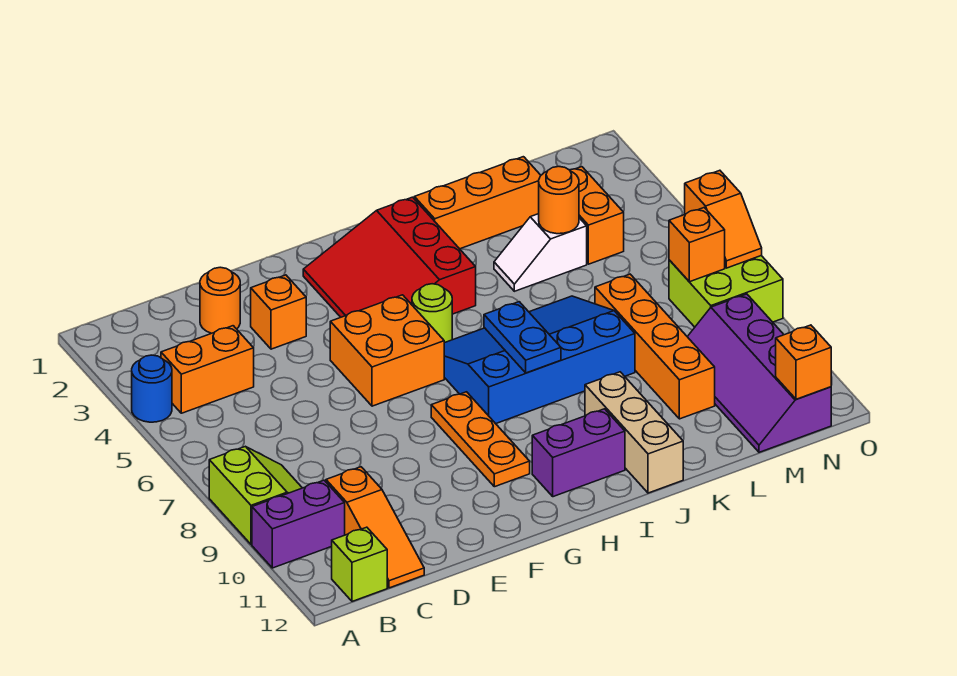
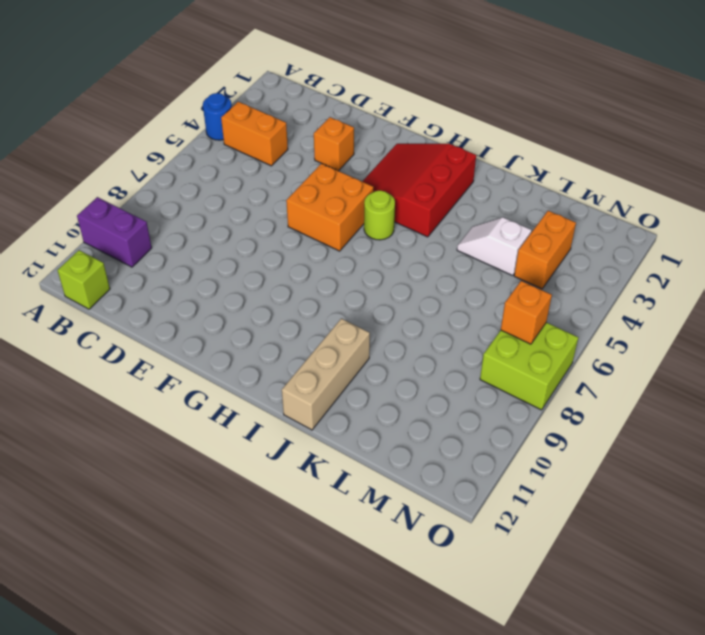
none -> lime 2x2 slope [209,446,302,544]
none -> orange 1x3 slope [326,467,424,588]
none -> orange 1x1 round brick [200,267,240,333]

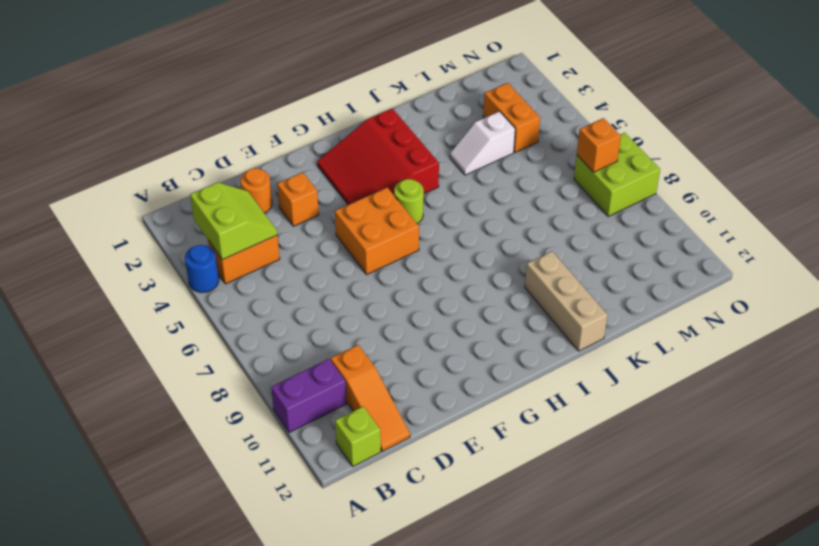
lime 2x2 slope [190,182,277,260] -> lime 2x2 slope moved to [209,446,302,544]
none -> orange 1x3 plate [431,392,530,487]
none -> blue 3x4 slope [444,296,635,424]
none -> purple 1x2 brick [532,409,625,497]

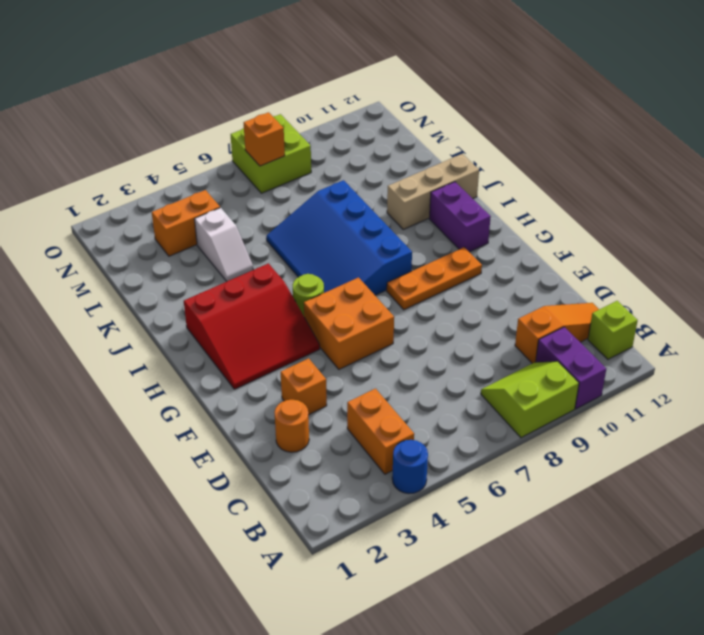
none -> orange 1x3 brick [414,157,541,249]
none -> orange 1x4 brick [595,274,715,419]
none -> purple 2x4 slope [687,294,831,452]

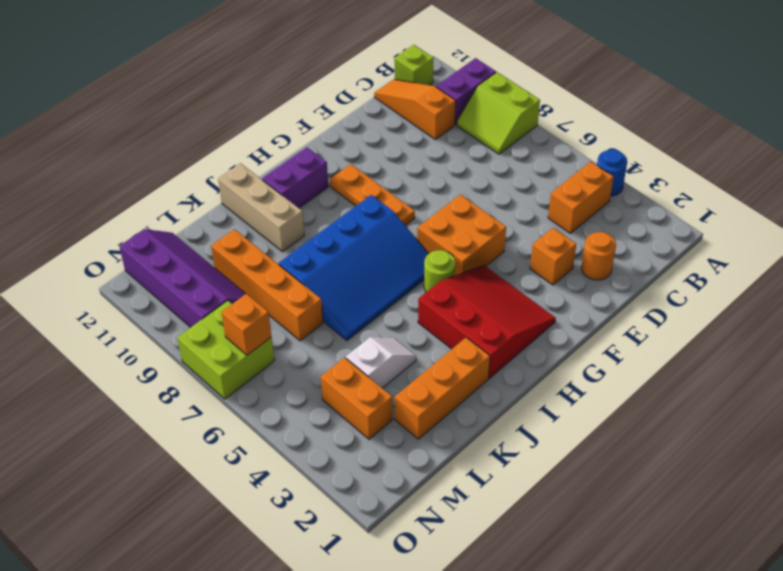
none -> blue 1x2 plate [484,302,561,373]
none -> orange 1x1 round brick [539,167,579,234]
none -> orange 1x1 brick [776,325,831,399]

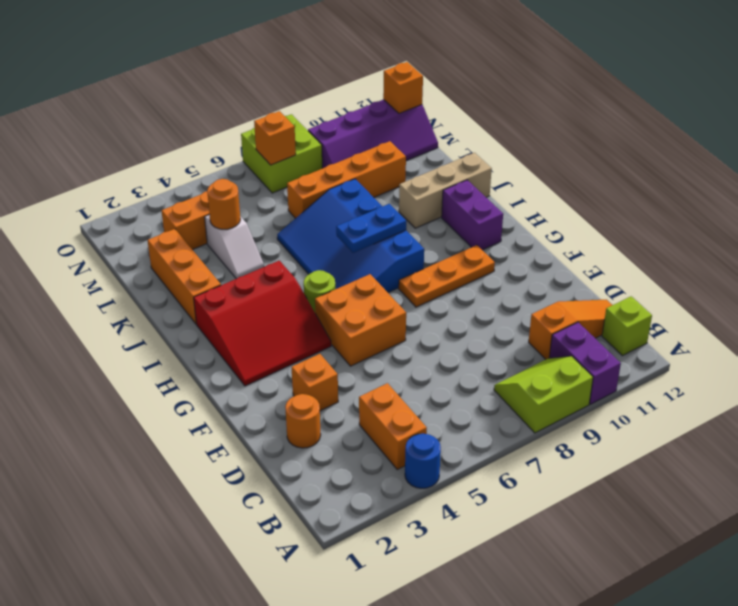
none -> orange 1x2 slope [685,170,762,268]

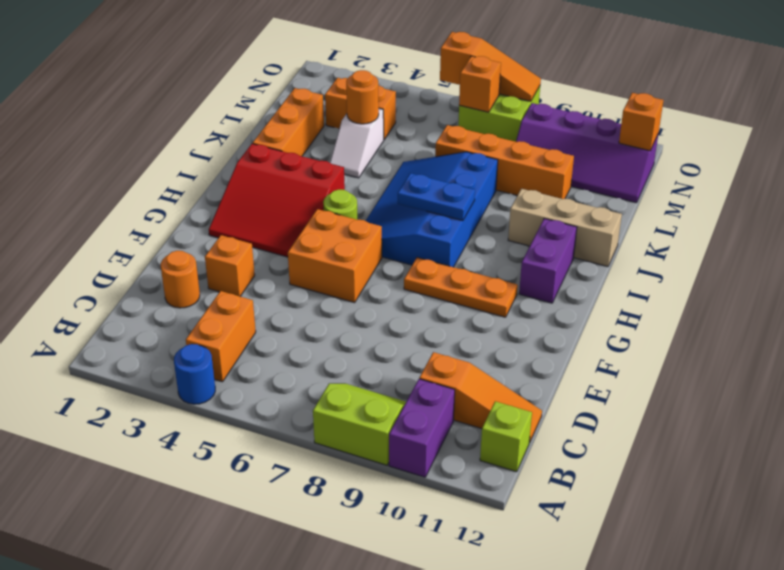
orange 1x3 slope [440,32,541,101] -> orange 1x2 slope [685,170,762,268]

